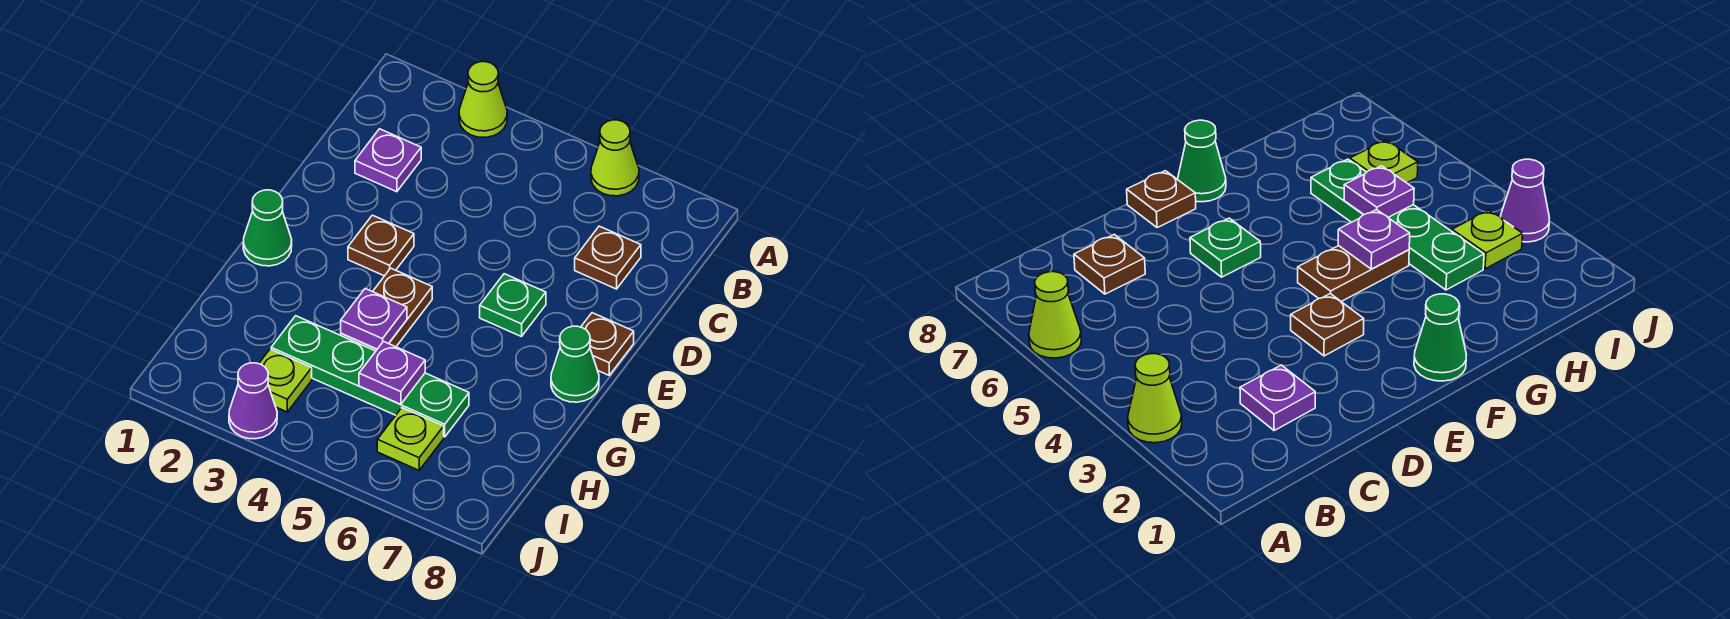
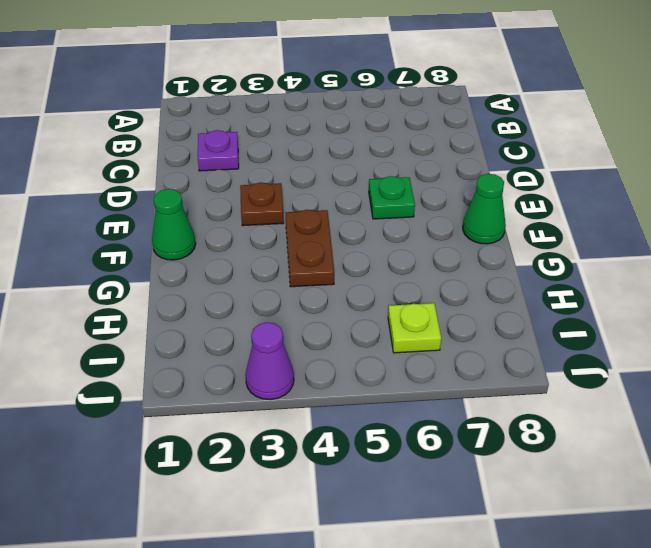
none -> lime 1x1 cone [459,62,507,138]
none -> lime 1x1 cone [591,120,639,196]
none -> brown 1x1 plate [575,226,641,289]

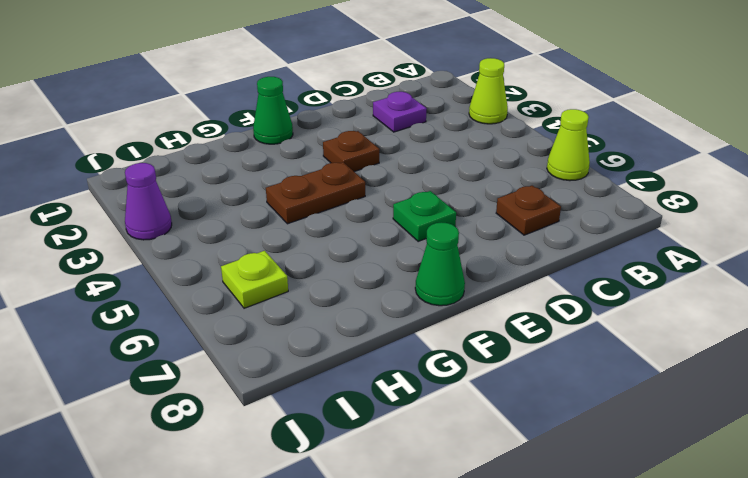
none -> brown 1x1 plate [581,313,634,375]
none -> green 1x4 plate [271,316,469,437]
none -> lime 1x1 plate [259,349,312,412]

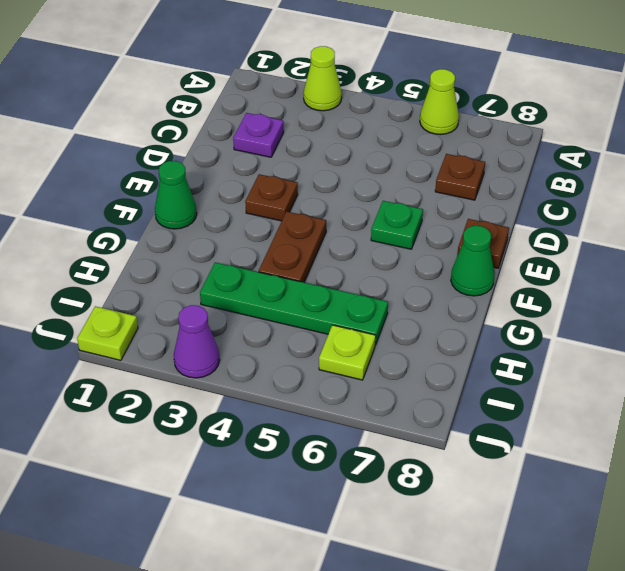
lime 1x1 plate [77,306,138,360] -> lime 1x1 plate moved to [259,349,312,412]
none -> purple 1x1 plate [341,288,407,349]
none -> purple 1x1 plate [359,342,425,404]

